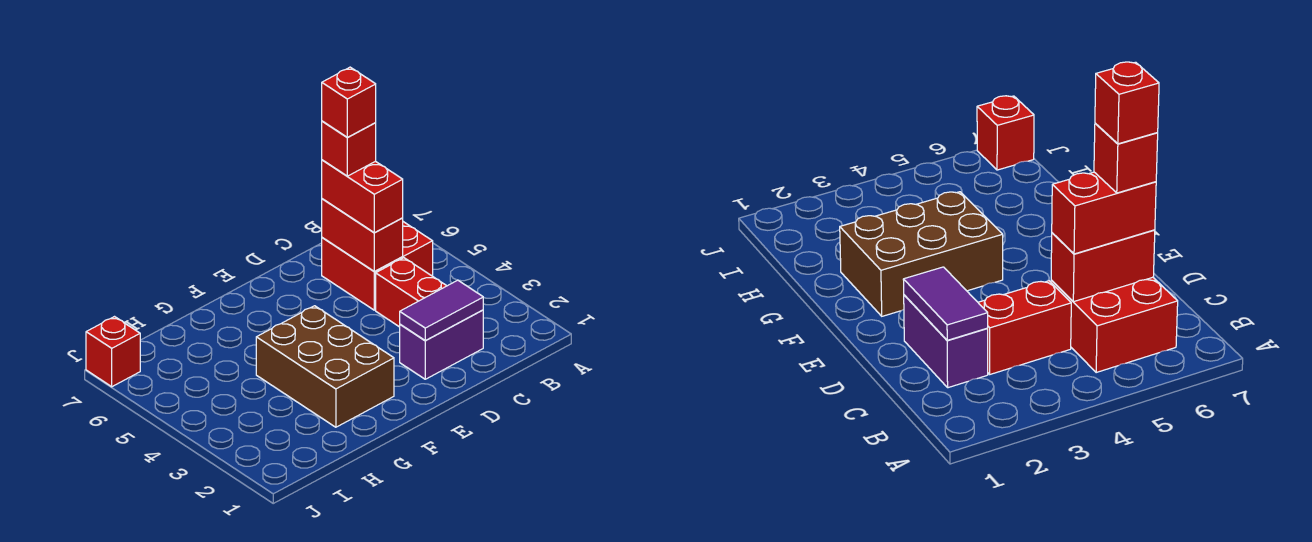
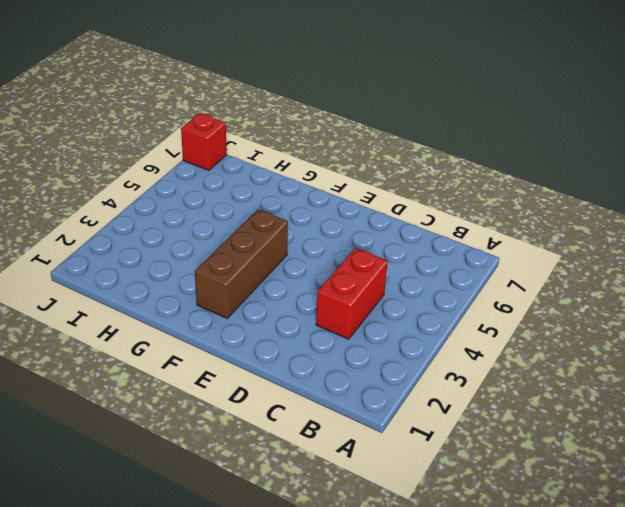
brown 1x3 brick [195,210,288,318] -> brown 2x3 brick [256,306,394,427]
none -> red 2x2 brick [322,222,433,310]
none -> purple 1x2 brick [400,310,483,379]

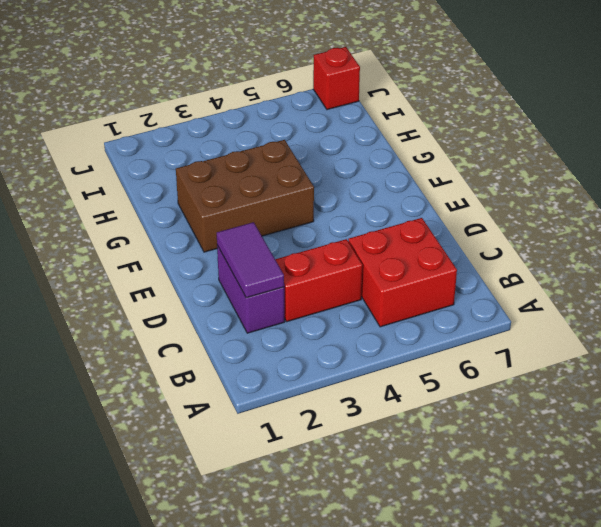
none -> red 1x2 brick [322,199,403,272]
none -> red 1x2 brick [322,160,403,233]

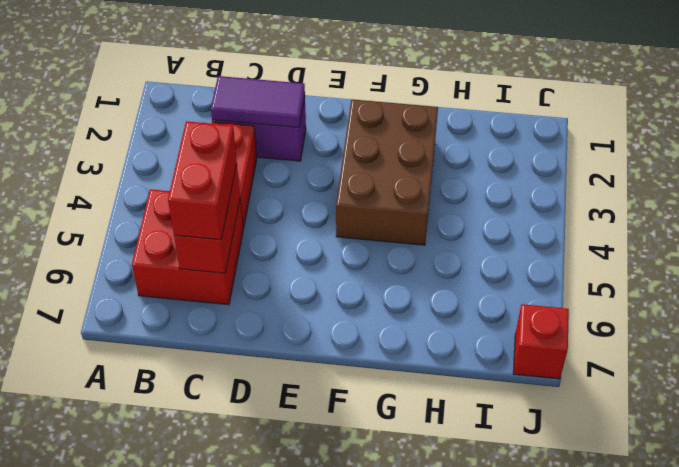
none -> red 1x1 brick [322,121,376,176]
none -> red 1x1 brick [322,67,376,138]

